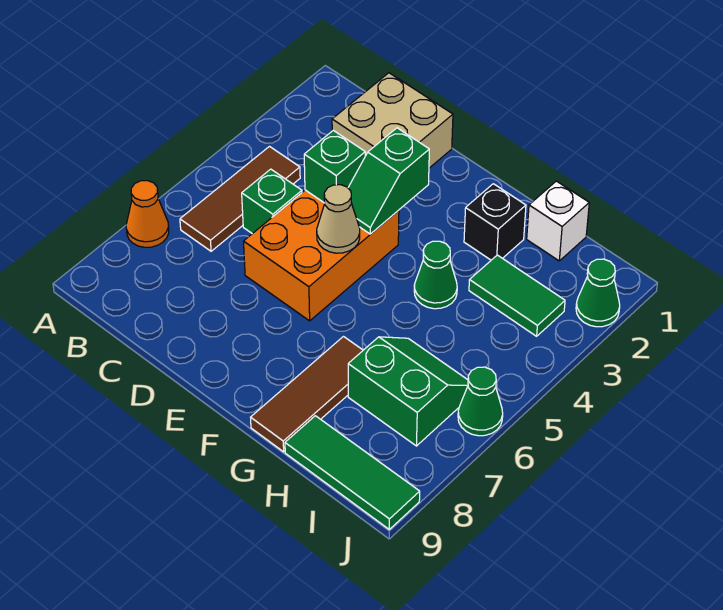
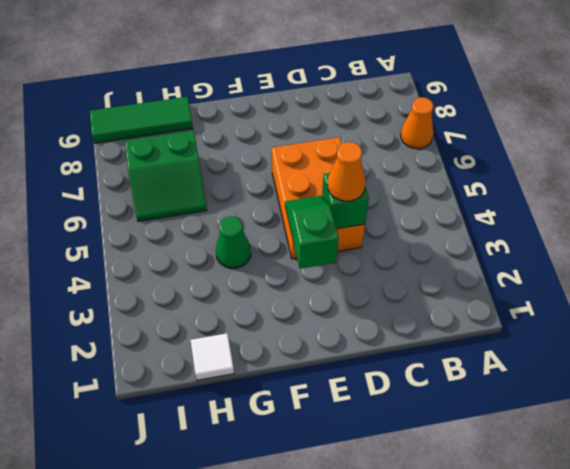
orange 1x1 cone [327,142,366,201] -> none
white 1x1 tile [191,333,234,380] -> white 1x1 brick [527,181,589,261]
none -> brown 1x3 tile [180,147,300,251]
none -> tan 2x2 brick [332,73,453,168]
none -> green 1x1 brick [242,169,302,234]

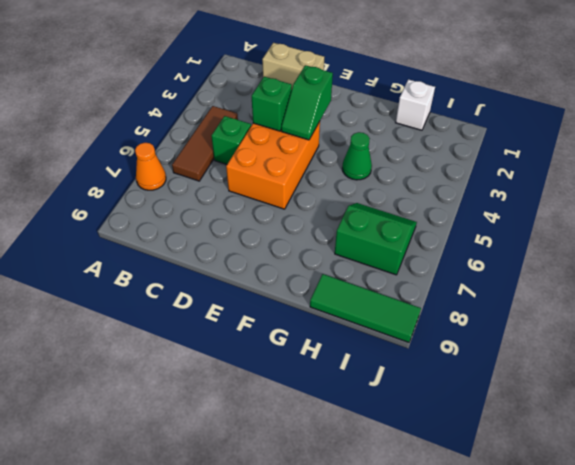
tan 1x2 brick [262,43,324,88] -> tan 2x2 brick [332,73,453,168]
none -> black 1x1 brick [464,184,526,260]
none -> brown 1x3 tile [251,337,363,452]
none -> green 1x2 tile [469,255,565,336]

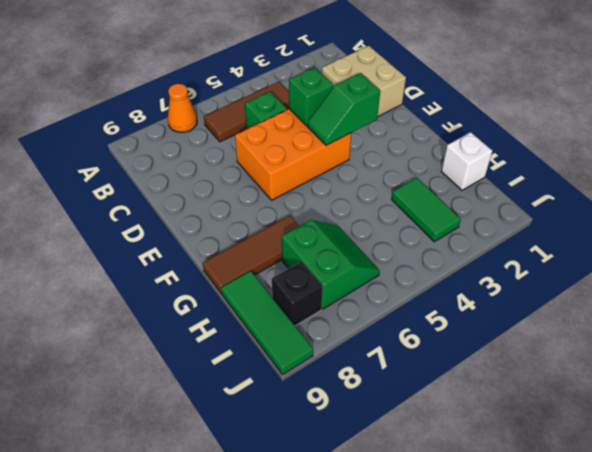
black 1x1 brick [272,261,323,326] -> black 1x1 brick moved to [464,184,526,260]
none -> green 1x1 cone [414,241,457,309]
none -> green 1x1 cone [576,259,620,327]
none -> green 1x1 cone [458,367,503,436]

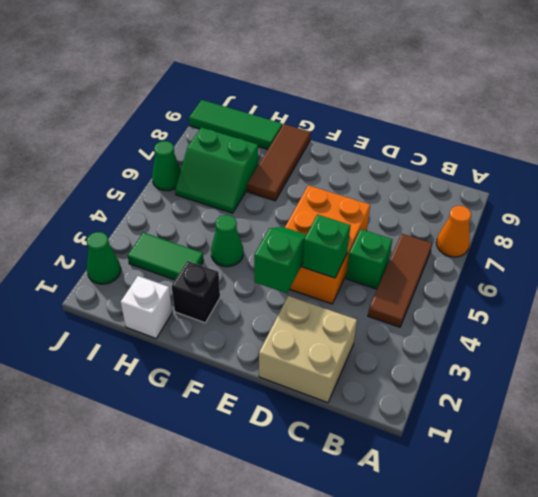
none -> tan 1x1 cone [317,185,360,253]

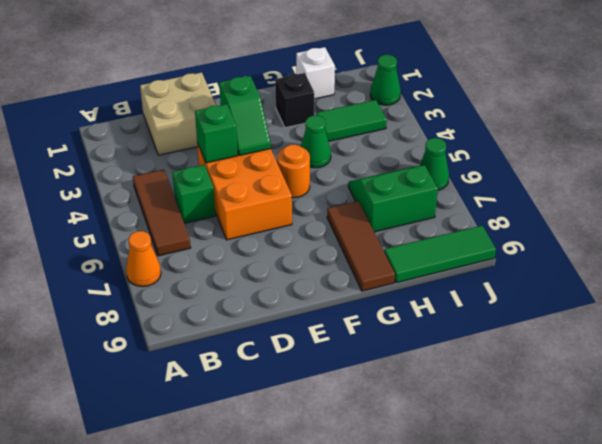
orange 1x1 round brick [277,145,310,198] -> none
none -> tan 1x1 cone [317,185,360,253]

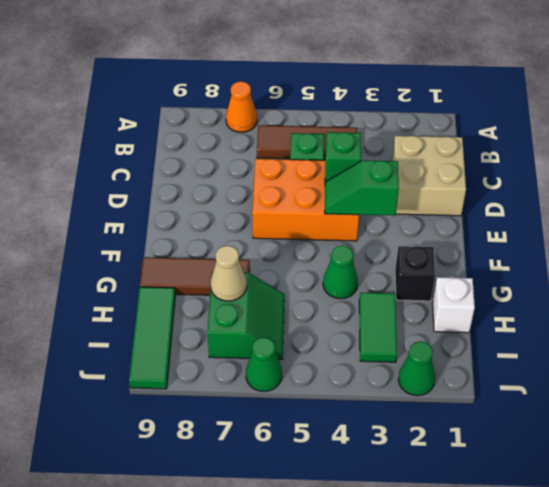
tan 1x1 cone [210,246,247,301] -> tan 1x1 cone moved to [317,185,360,253]

